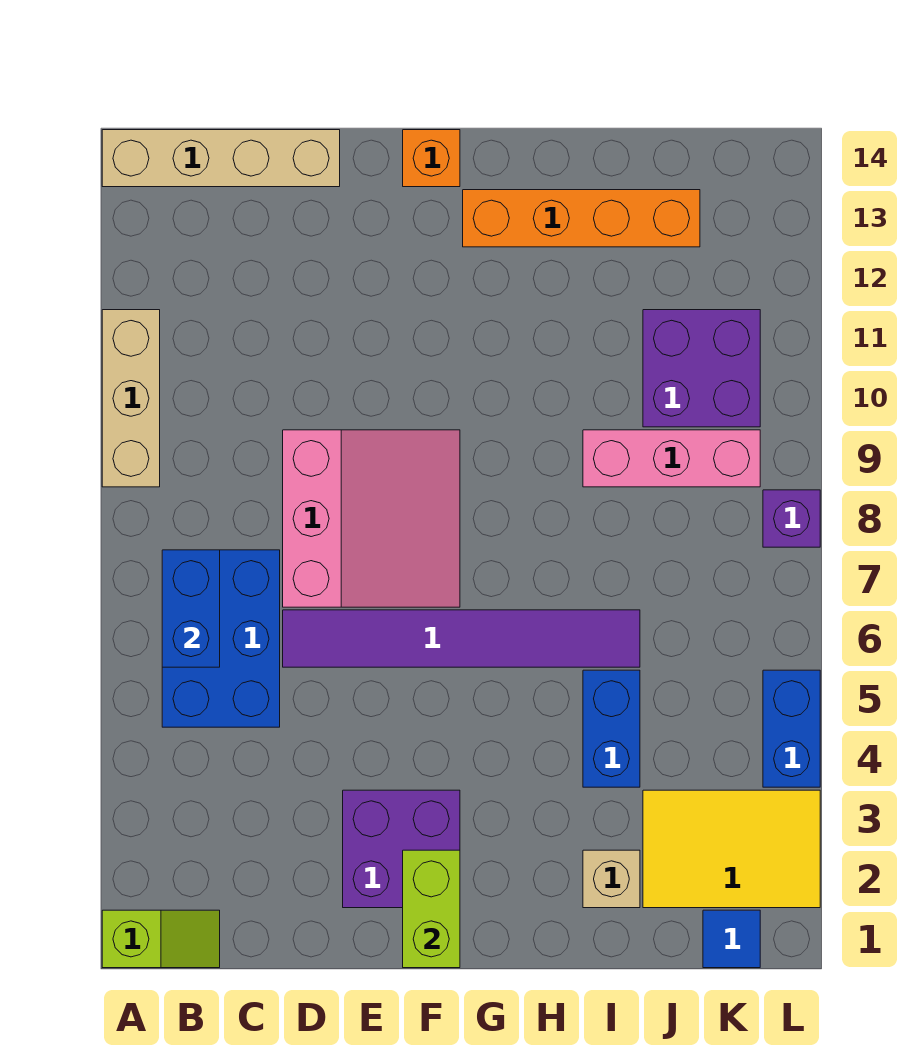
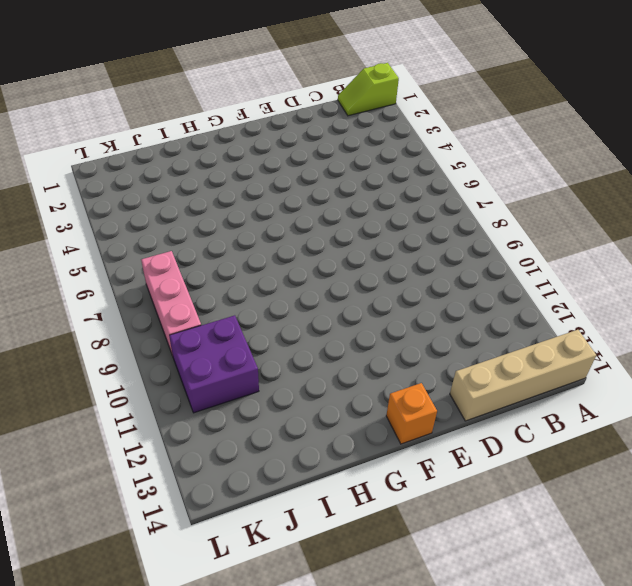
pink 1x3 brick [141,251,201,356] -> pink 1x3 brick turned to [583,430,760,487]
none -> tan 1x3 brick [102,310,160,487]
none -> blue 2x3 brick [162,550,280,727]
none -> purple 1x6 tile [283,610,640,667]

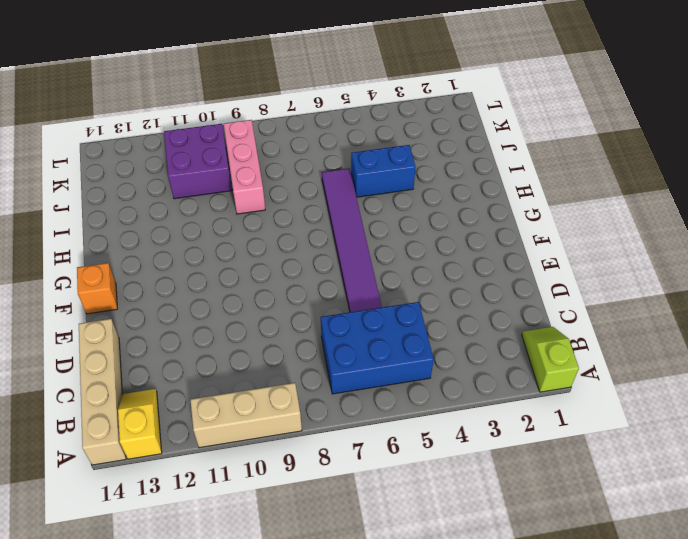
yellow 1x2 slope [118,389,162,459] -> none
none -> pink 3x3 slope [283,430,460,607]
none -> purple 2x2 brick [343,790,460,908]
none -> orange 1x4 brick [463,190,700,247]

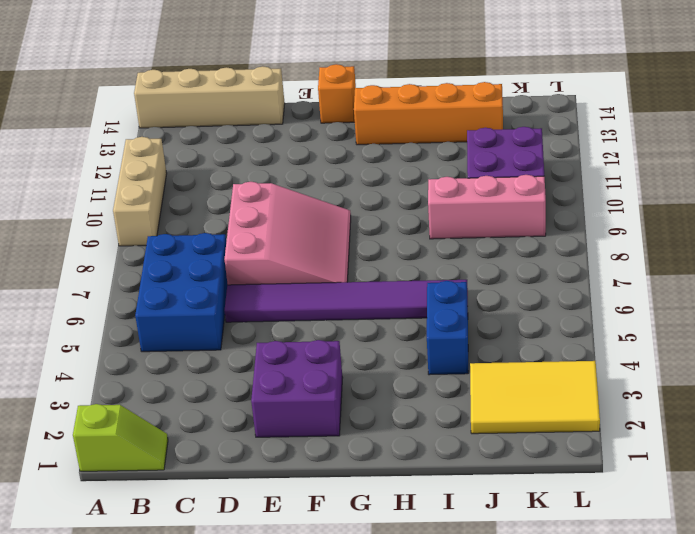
none -> tan 1x1 brick [583,850,640,908]
none -> blue 1x1 tile [703,910,760,968]
none -> blue 1x2 brick [763,670,820,787]

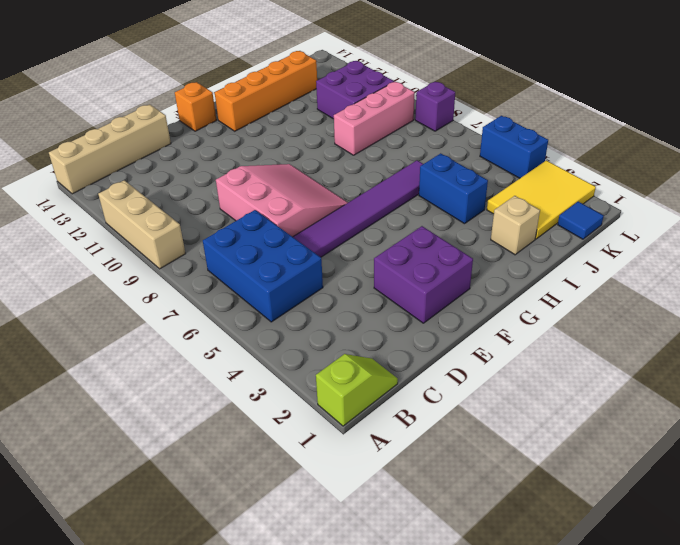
none -> blue 1x2 brick [162,550,220,667]
none -> lime 1x2 brick [403,850,460,968]

